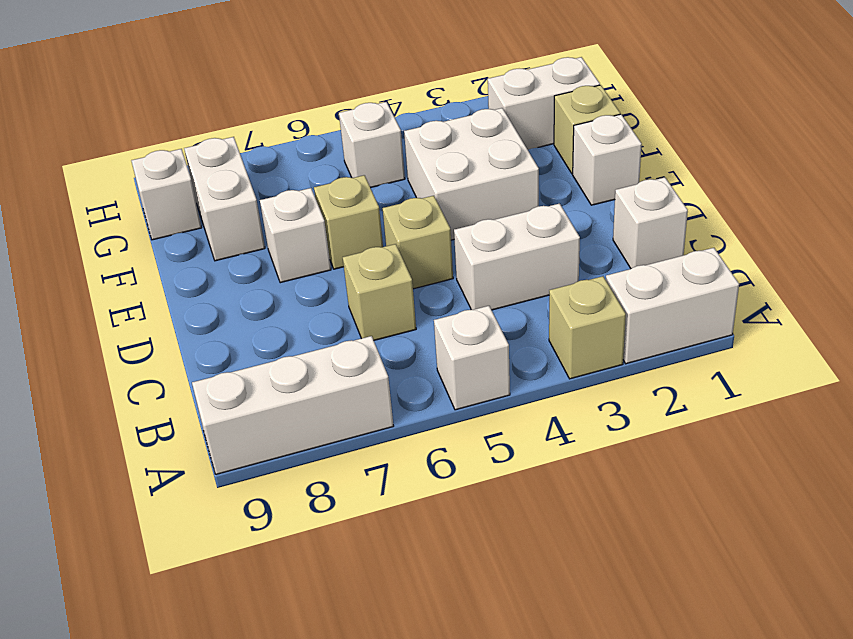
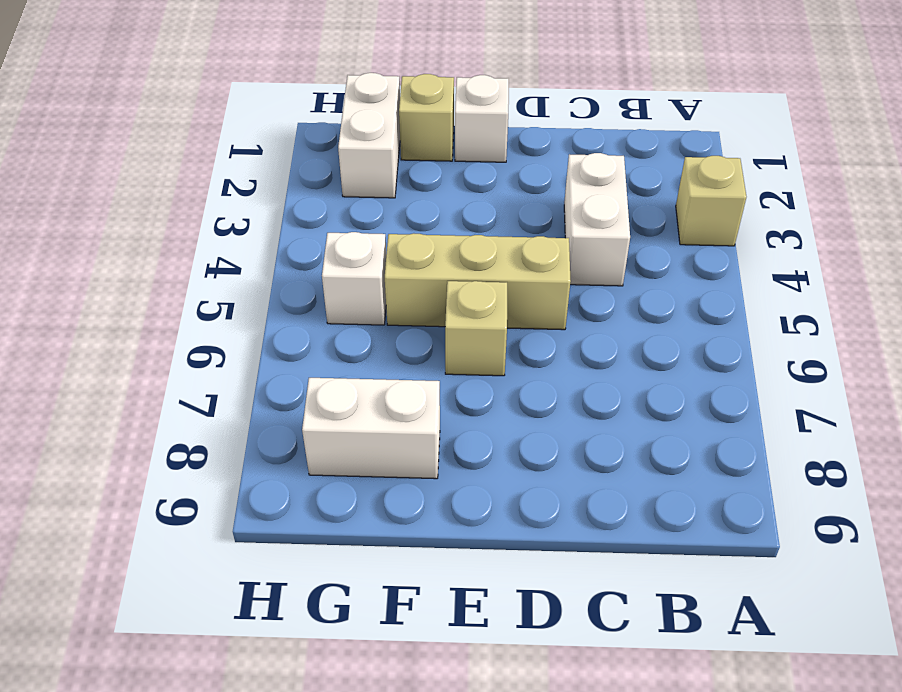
tan 1x3 brick [385,233,571,330] -> tan 1x1 brick [383,196,453,289]
none -> white 1x2 brick [606,248,739,364]
none -> white 1x1 brick [434,306,510,410]
none -> white 1x3 brick [192,336,393,474]

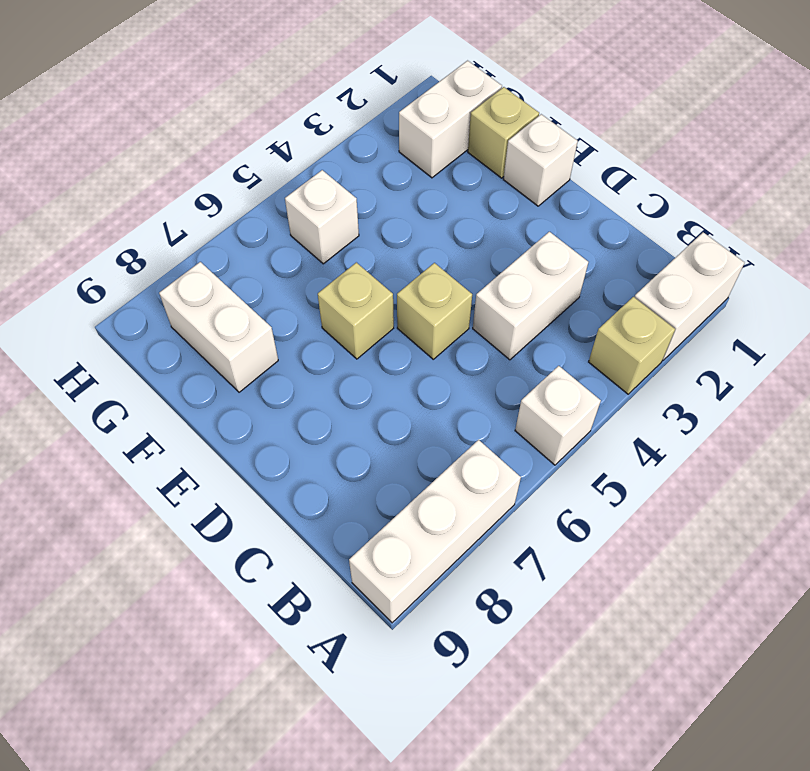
none -> white 1x1 brick [613,177,688,269]
none -> tan 1x1 brick [343,244,416,340]
none -> white 2x2 brick [404,108,539,240]

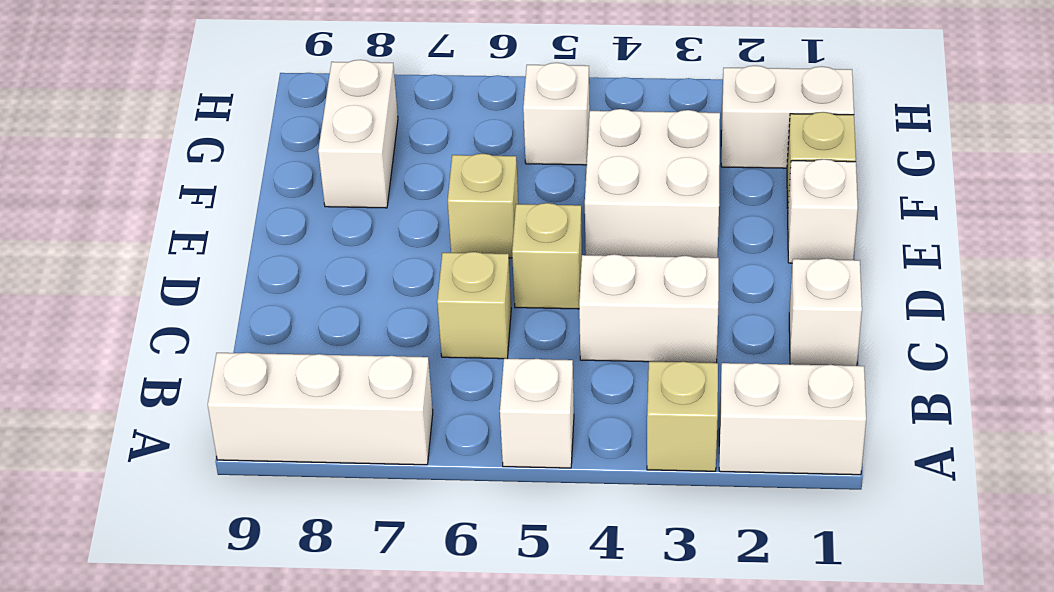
none -> white 1x1 brick [260,188,331,283]
none -> white 1x1 brick [131,149,201,240]

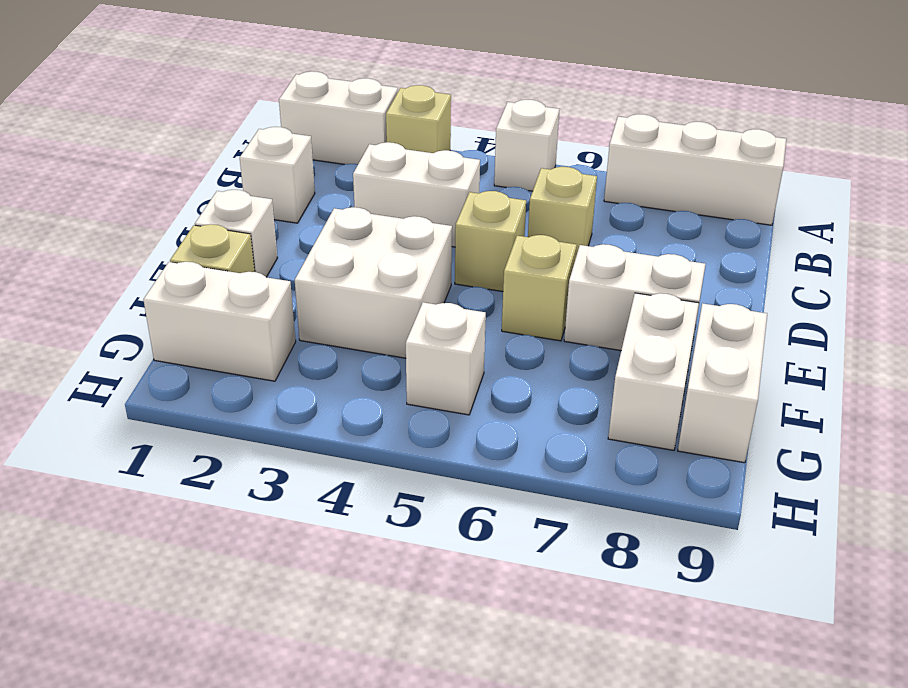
white 1x2 brick [564,244,706,351] -> white 1x1 brick [260,188,331,283]
white 1x2 brick [678,303,767,463] -> white 1x1 brick [131,149,201,240]

